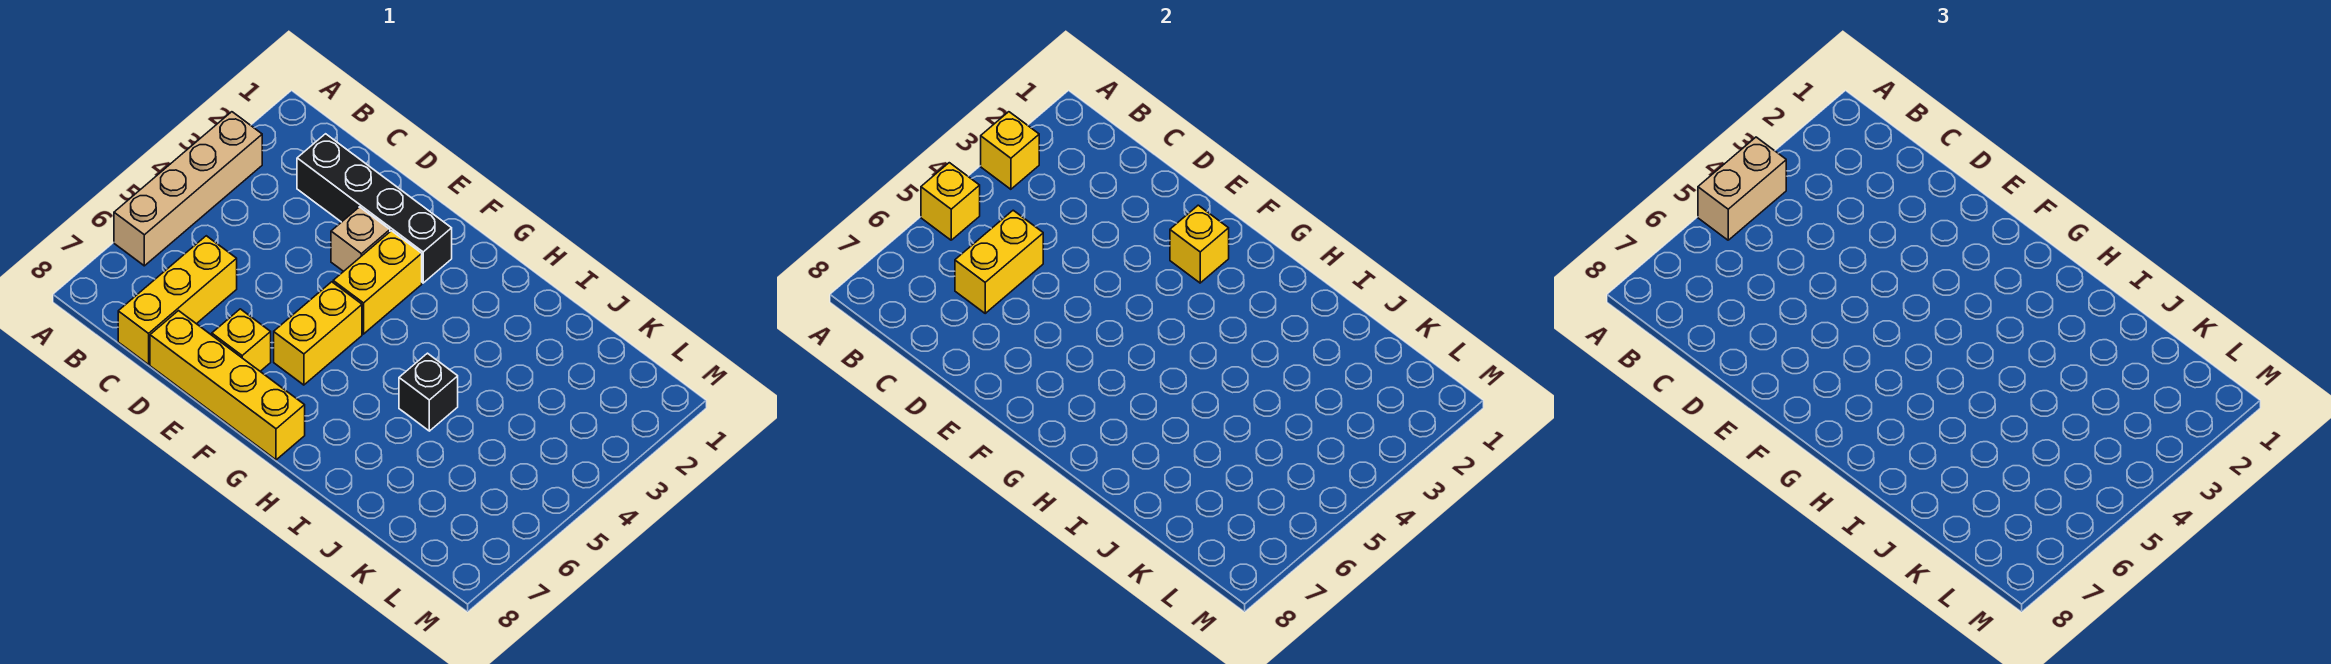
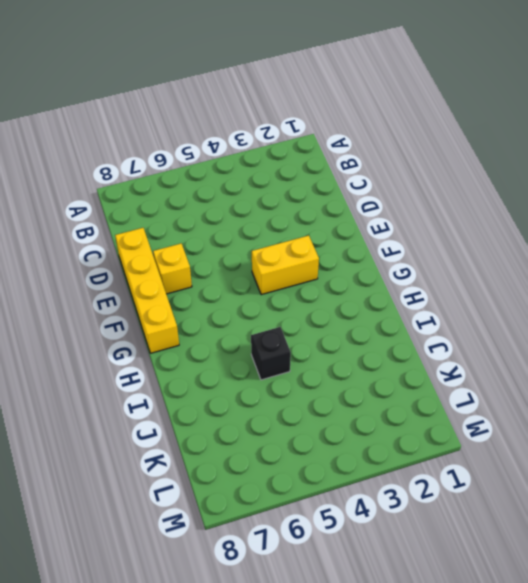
none -> tan 1x4 brick [114,112,262,266]
none -> black 1x4 brick [297,134,452,283]
none -> yellow 1x3 brick [118,236,237,364]

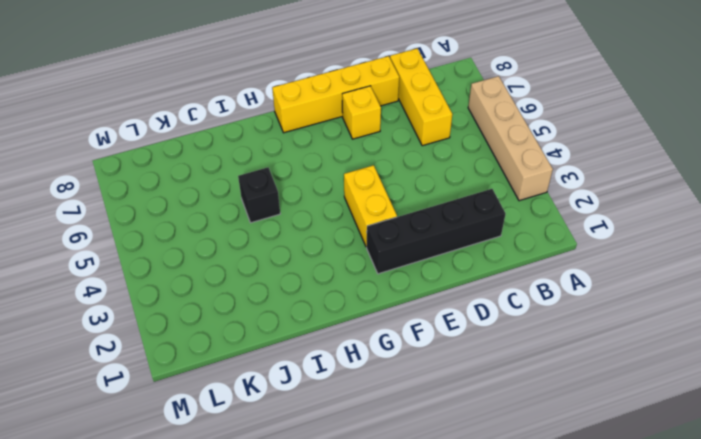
none -> tan 1x1 brick [331,207,390,271]
none -> yellow 1x2 brick [274,282,362,385]
none -> yellow 1x1 brick [981,112,1039,189]

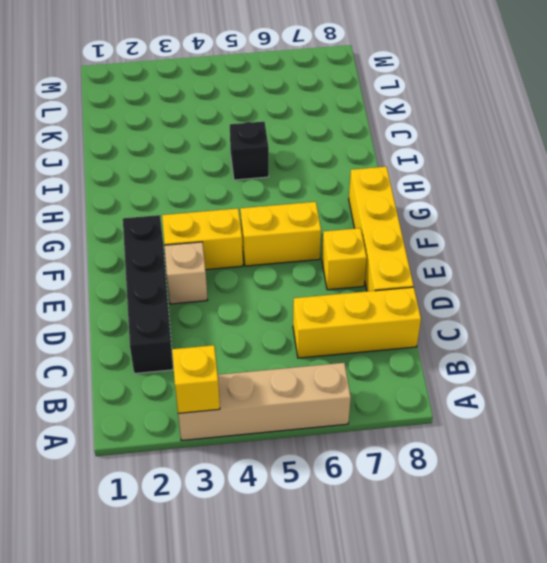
none -> yellow 1x1 brick [921,163,980,240]
none -> yellow 1x2 brick [955,210,1043,313]
none -> yellow 1x1 brick [1170,205,1229,283]

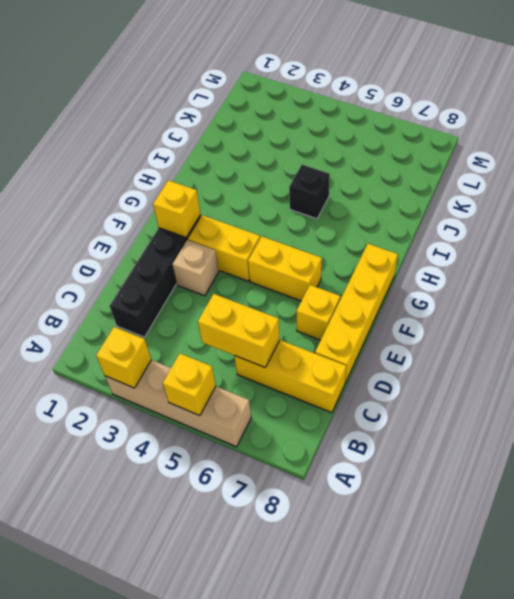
none -> tan 1x2 brick [1698,137,1786,240]

